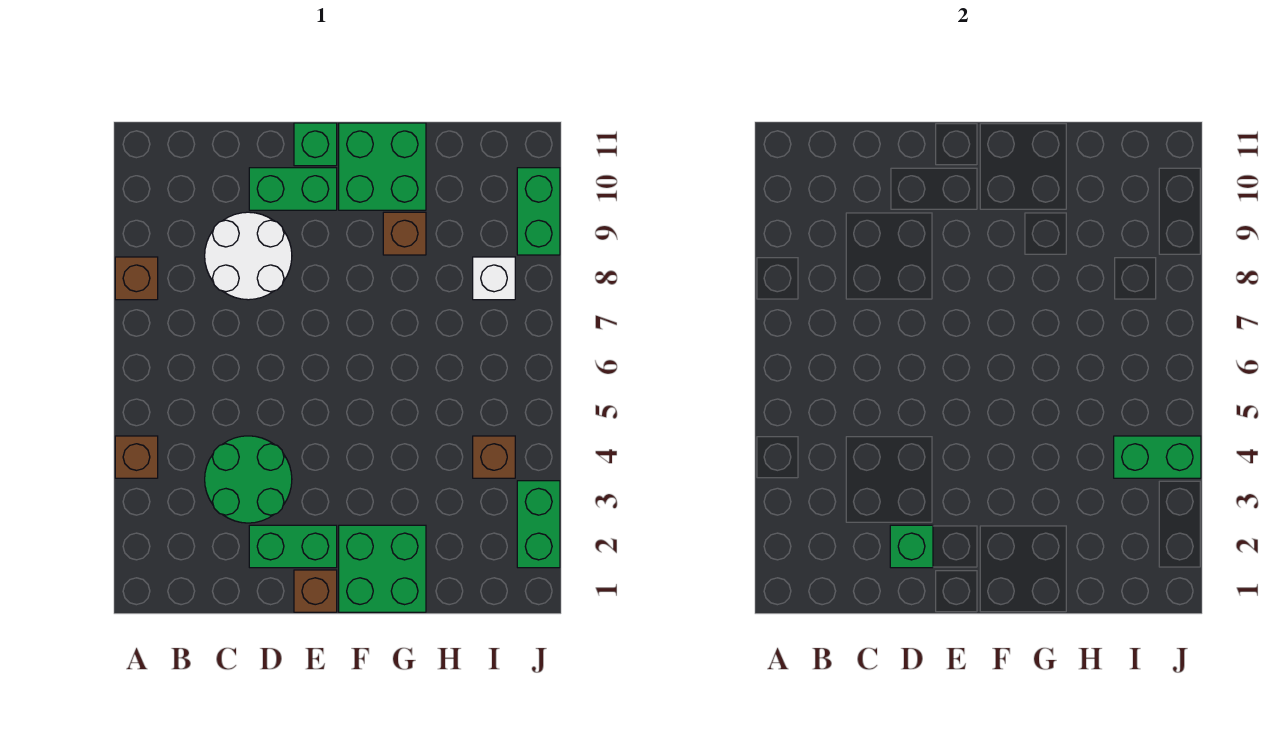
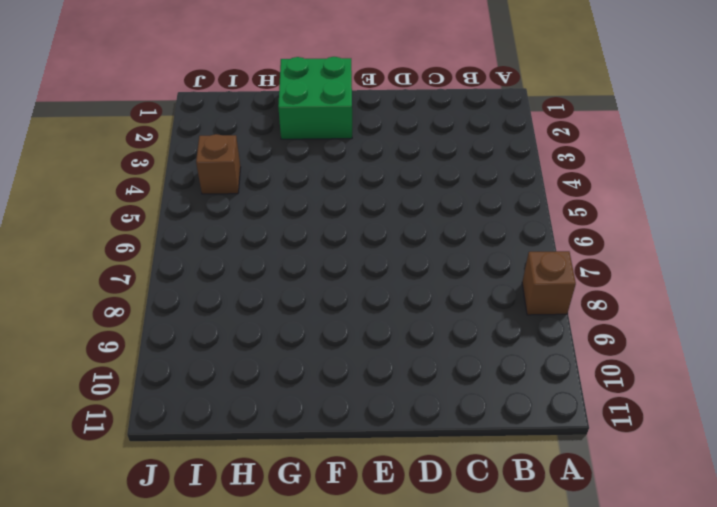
none -> brown 1x1 brick [115,436,158,478]
none -> green 2x2 round brick [205,436,292,523]
none -> white 2x2 round brick [205,212,292,300]

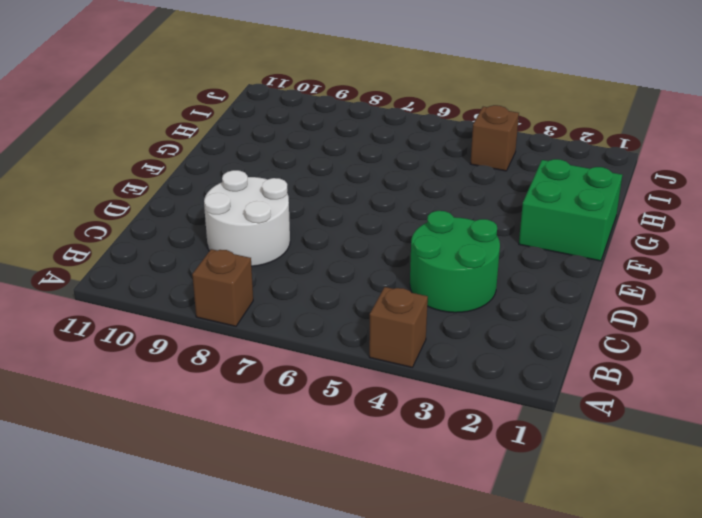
none -> green 1x2 brick [249,525,337,568]
none -> green 1x2 brick [249,168,337,210]
none -> brown 1x1 brick [294,570,337,612]

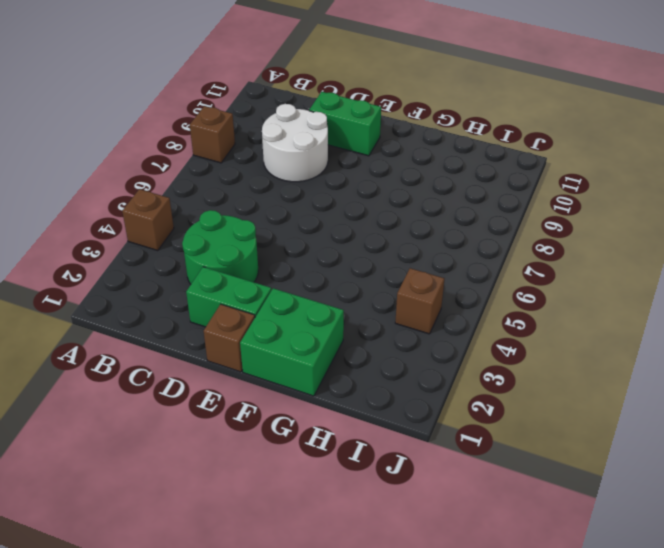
none -> green 1x1 brick [294,123,337,166]
none -> green 2x2 brick [339,123,426,210]
none -> brown 1x1 brick [383,212,426,255]

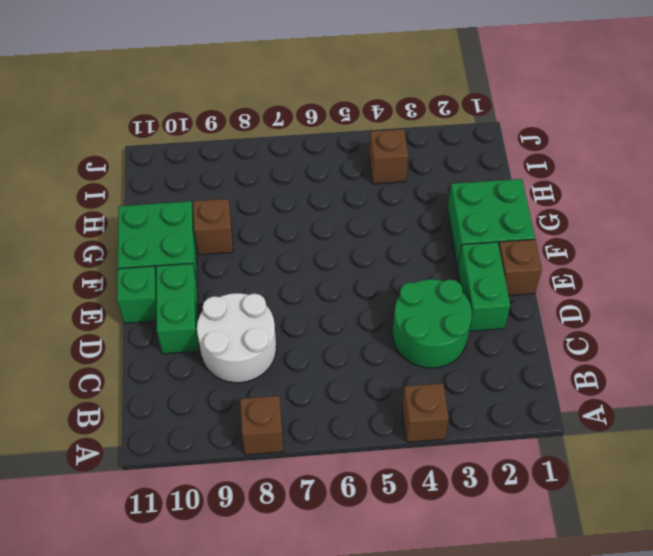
none -> white 1x1 brick [473,257,515,300]
none -> green 1x2 brick [517,481,560,568]
none -> green 1x2 brick [517,168,560,255]

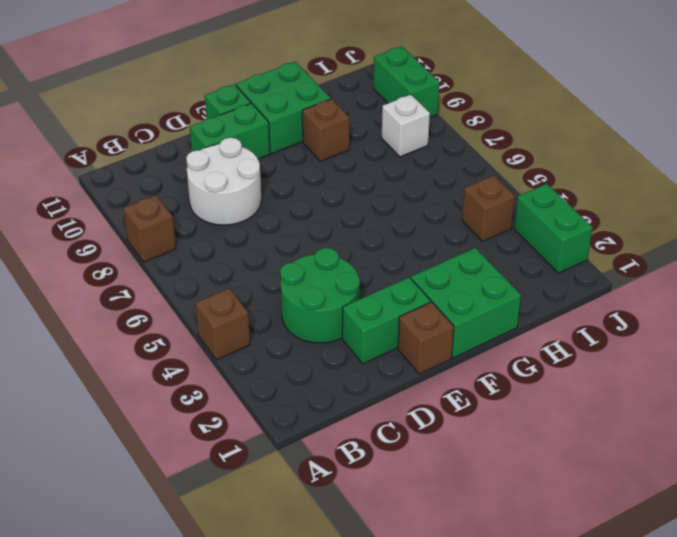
none -> green 1x1 brick [890,525,933,568]
none -> green 1x2 brick [1114,436,1201,478]

